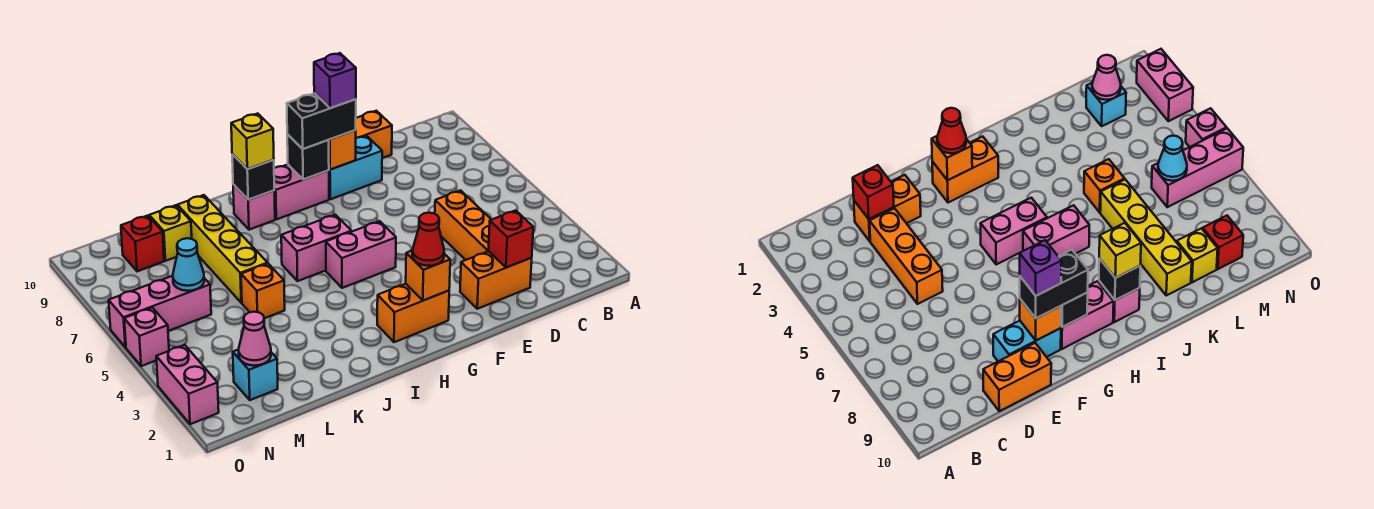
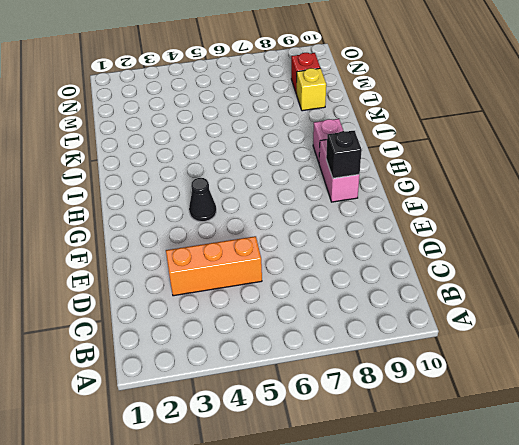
black 1x1 cone [189,178,216,222] -> none
none -> orange 1x2 brick [460,251,532,309]
none -> orange 1x2 brick [356,111,392,158]
none -> cyan 1x2 brick [329,136,382,199]

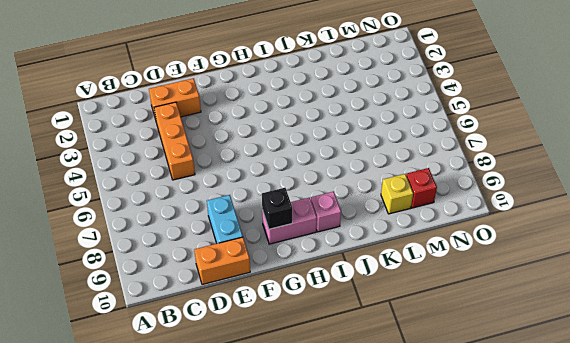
cyan 1x2 brick [207,195,243,243] -> cyan 1x2 brick turned to [329,136,382,199]
none -> orange 1x2 brick [377,284,449,342]
none -> pink 1x2 brick [326,221,396,288]
none -> pink 1x2 brick [281,215,351,281]

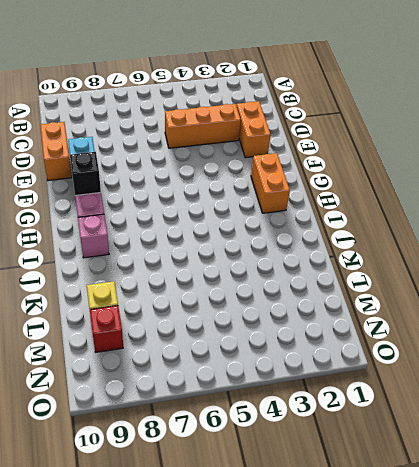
none -> pink 1x2 brick [326,221,396,288]
none -> pink 1x2 brick [281,215,351,281]
none -> orange 1x1 brick [241,264,285,318]

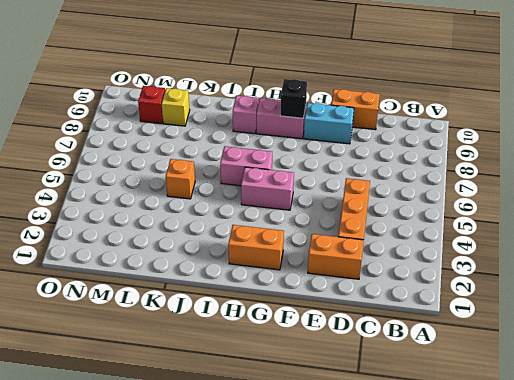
none -> yellow 1x4 brick [178,195,268,303]
none -> cyan 1x1 brick [233,349,278,400]
none -> pink 1x3 brick [109,276,211,347]

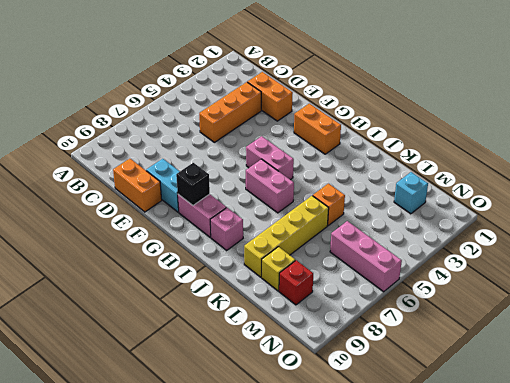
none -> pink 1x2 brick [156,345,219,424]
none -> pink 1x1 brick [124,308,169,366]
none -> red 1x1 brick [489,210,533,268]

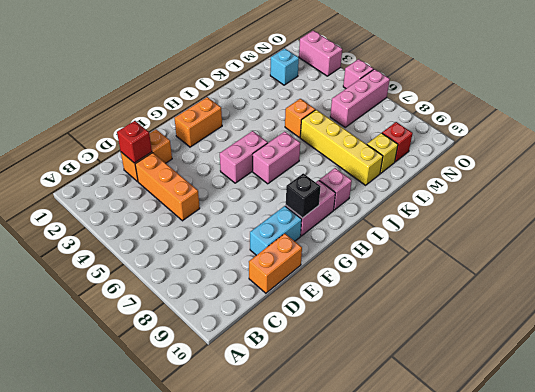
none -> orange 1x1 brick [329,130,356,170]
none -> orange 1x1 brick [406,251,450,301]
none -> black 1x1 brick [232,154,274,200]

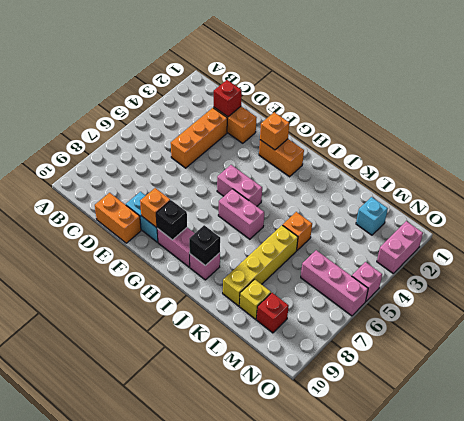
none -> pink 1x1 cone [239,312,271,366]
none -> cyan 1x1 cone [173,238,204,291]
none -> black 1x2 brick [287,93,356,149]

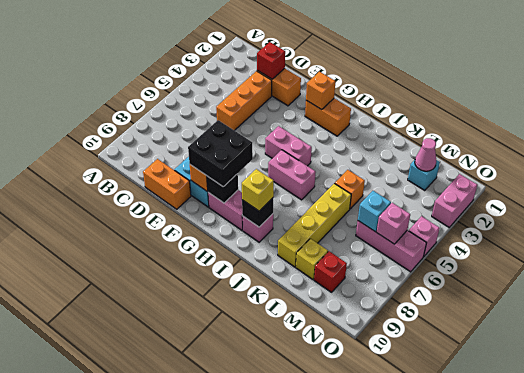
black 2x2 brick [188,120,253,187] -> black 1x2 brick [287,93,356,149]
cyan 1x1 brick [358,191,391,232] -> cyan 1x1 cone [173,238,204,291]
pink 1x1 brick [376,203,410,244] -> none
none -> red 1x1 cone [412,213,444,266]
none -> purple 1x1 brick [314,53,356,108]

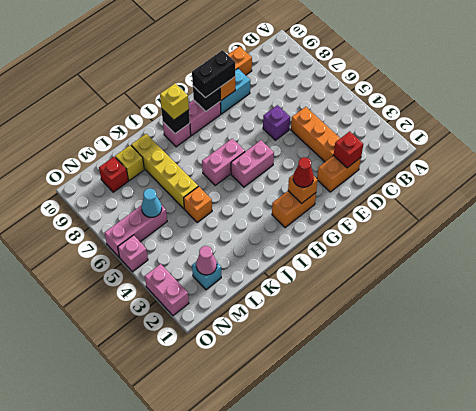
purple 1x1 brick [263,105,290,140] -> purple 1x1 brick moved to [314,53,356,108]

